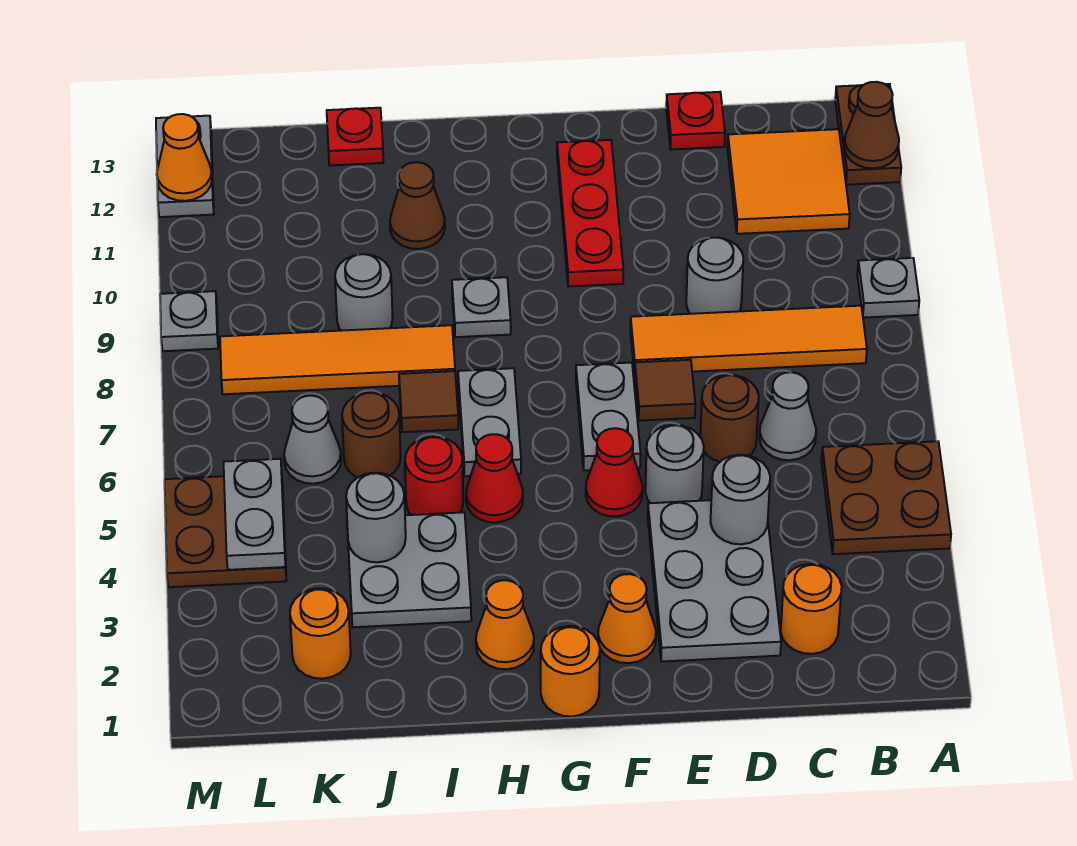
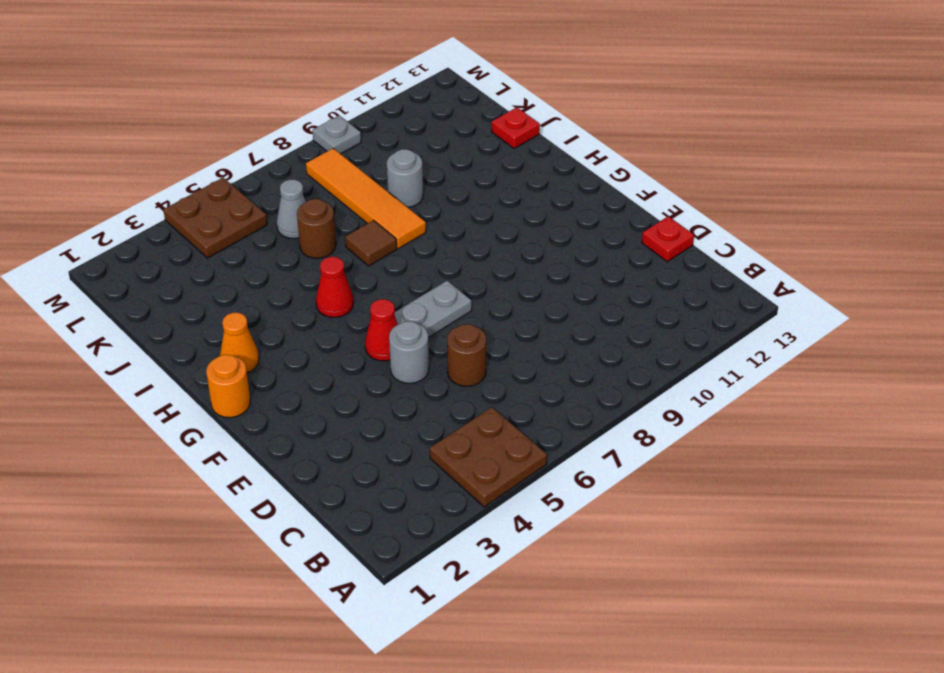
none -> grey 1x1 plate [857,258,919,318]
none -> brown 1x2 plate [835,84,901,185]
none -> orange 1x4 tile [630,306,867,374]
none -> orange 2x2 tile [727,129,850,234]

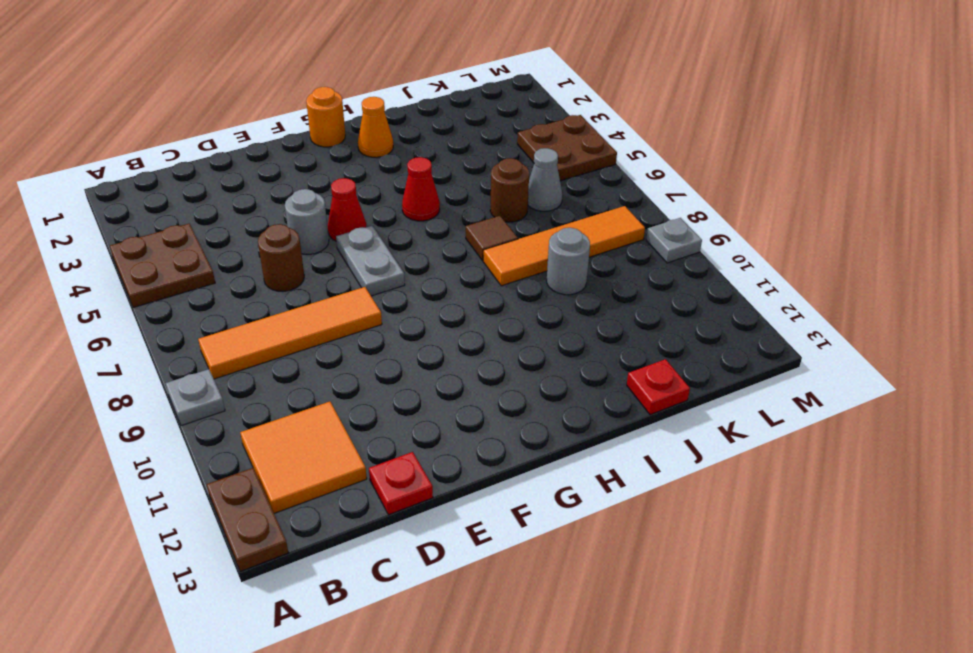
none -> orange 1x1 round brick [781,564,842,654]
none -> grey 1x1 cone [759,372,816,460]
none -> grey 2x3 plate [648,500,781,662]
none -> grey 1x1 round brick [686,238,743,314]

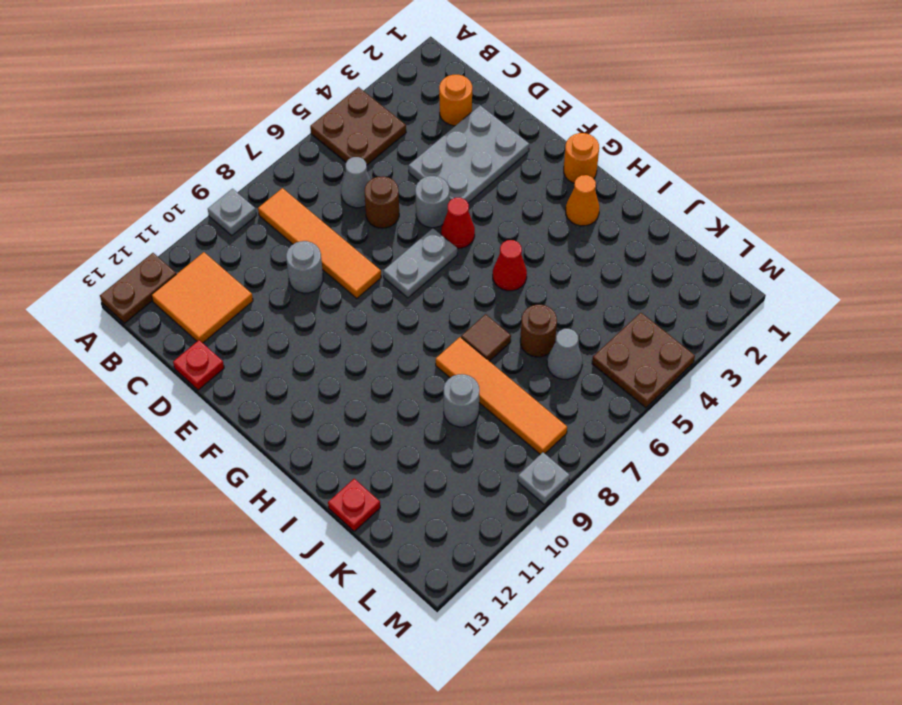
none -> brown 1x1 tile [635,360,695,421]
none -> orange 1x1 cone [598,574,656,663]
none -> red 1x3 plate [557,140,623,287]
none -> grey 1x2 plate [458,368,521,476]

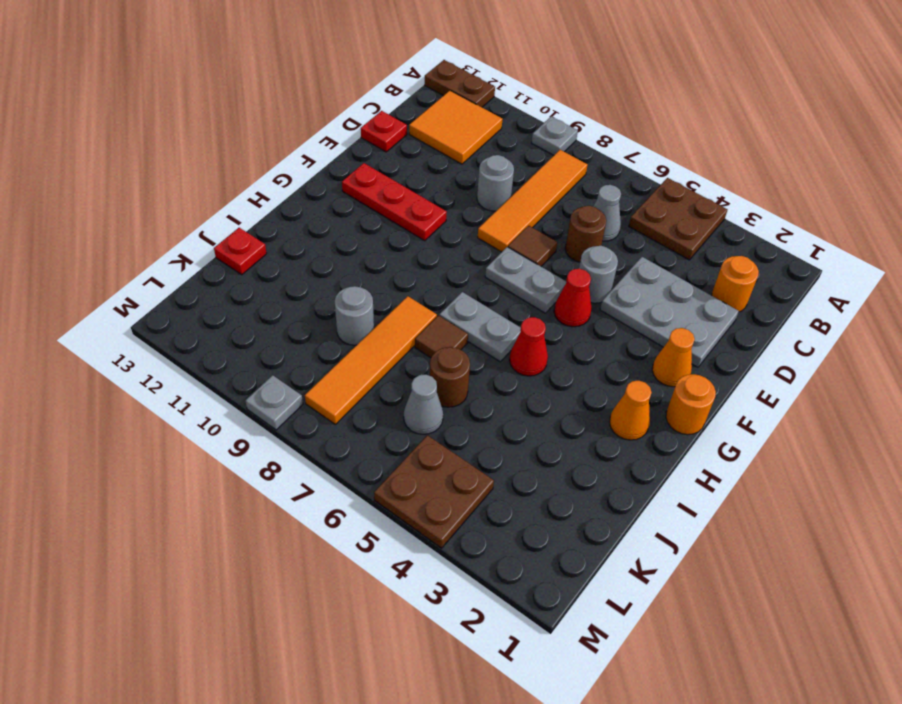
none -> grey 1x1 plate [452,277,511,337]
none -> grey 2x2 plate [348,512,471,627]
none -> red 1x1 round brick [405,437,463,515]
none -> brown 1x1 cone [390,162,445,249]

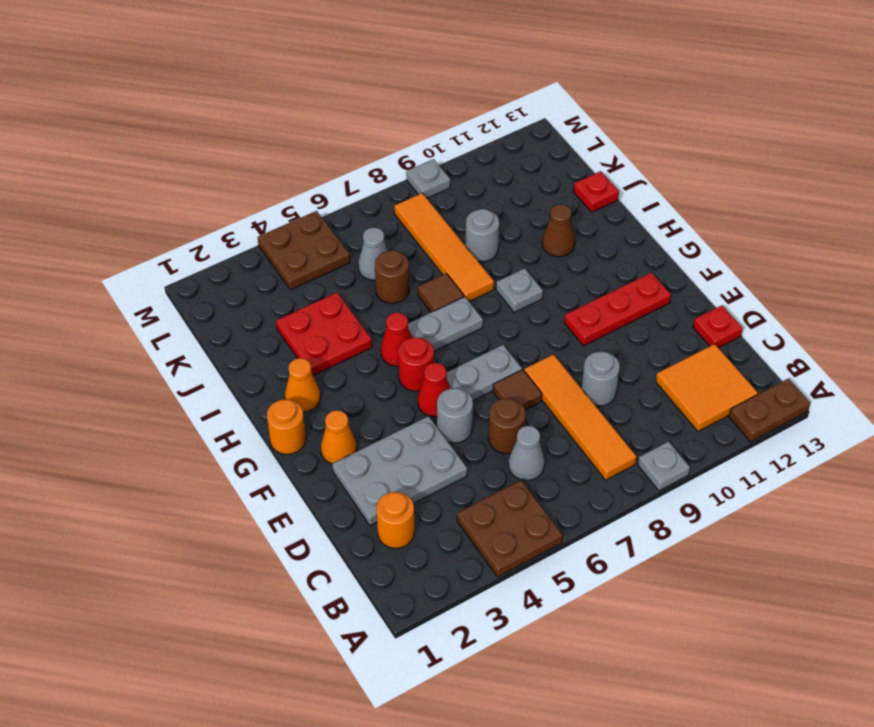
red 1x1 round brick [398,337,434,391] -> red 1x1 round brick moved to [405,437,463,515]
red 2x2 plate [276,293,372,375] -> grey 2x2 plate [348,512,471,627]
none -> orange 1x1 round brick [290,588,351,679]
none -> grey 1x2 plate [156,116,214,217]
none -> brown 1x1 cone [844,82,899,168]
none -> grey 1x1 round brick [710,455,770,544]

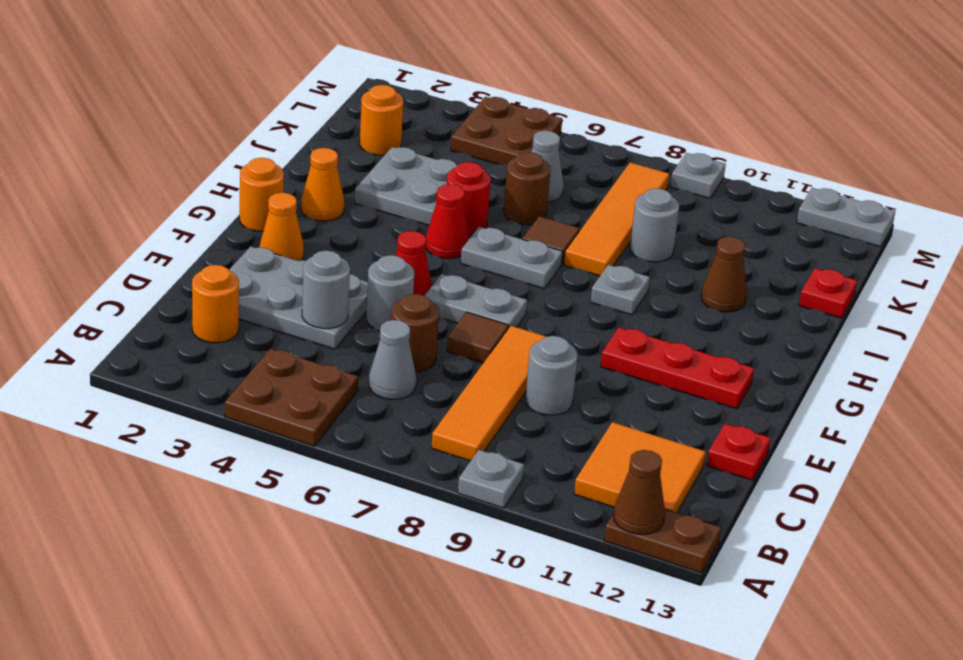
none -> grey 1x1 round brick [346,473,406,562]
none -> grey 1x2 plate [224,459,286,570]
none -> orange 1x1 cone [157,114,212,201]

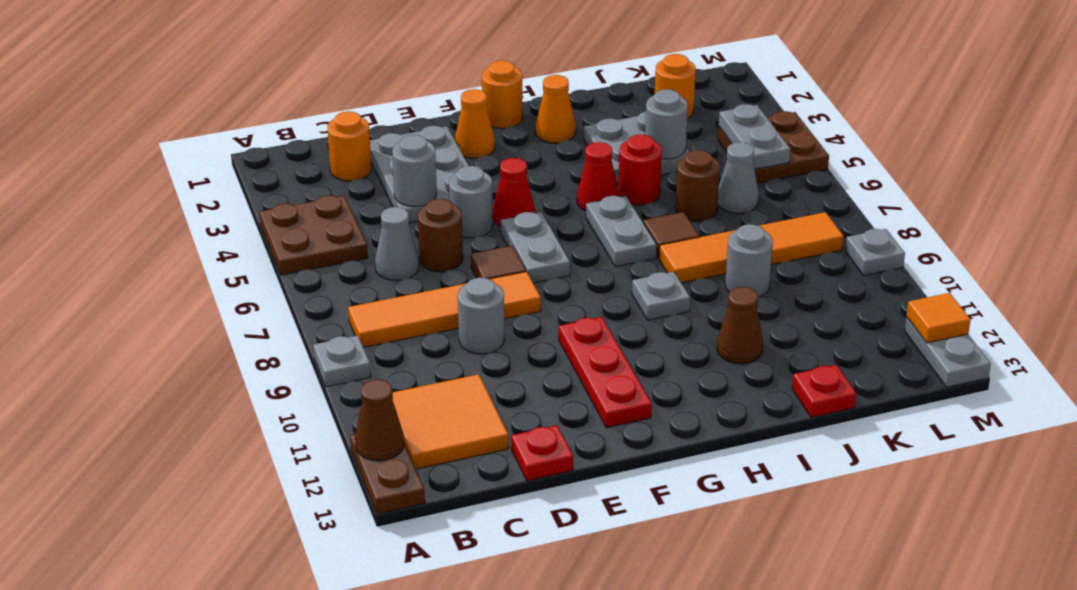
orange 1x1 tile [907,293,971,343] -> orange 1x1 cone [157,114,212,201]

